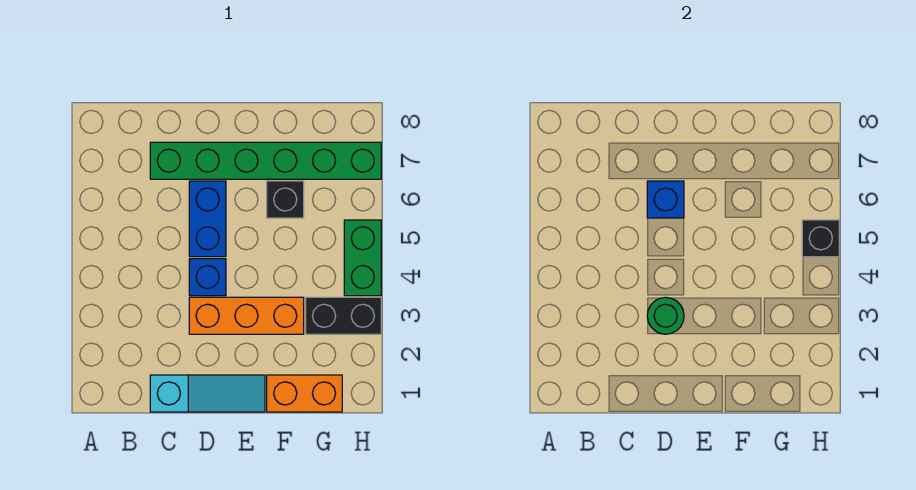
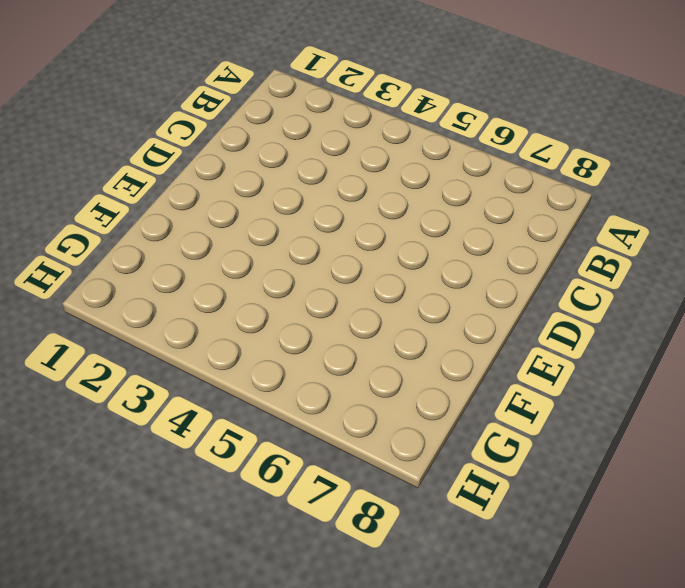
none -> cyan 1x3 slope [150,375,265,412]
none -> green 1x6 brick [150,142,381,179]
none -> orange 1x3 brick [189,297,304,334]

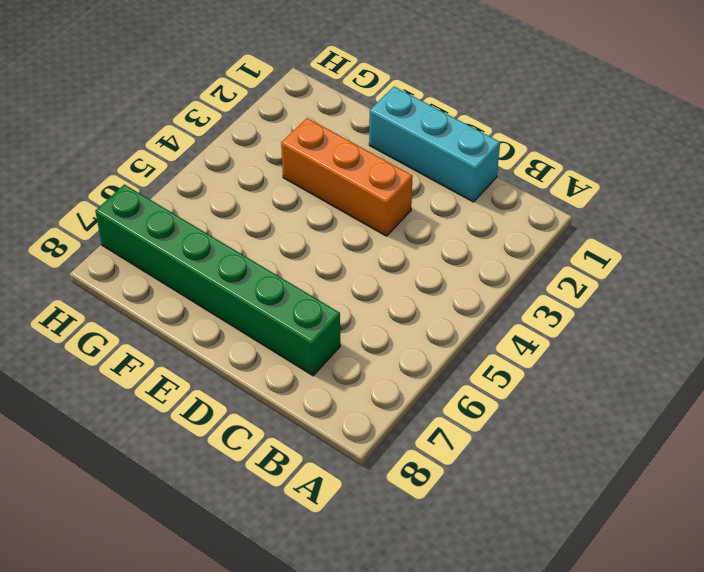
cyan 1x3 brick [369,87,500,202] -> cyan 1x3 slope [150,375,265,412]
none -> blue 1x1 brick [189,259,226,296]
none -> blue 1x2 brick [189,181,226,257]
none -> orange 1x2 brick [267,375,342,412]

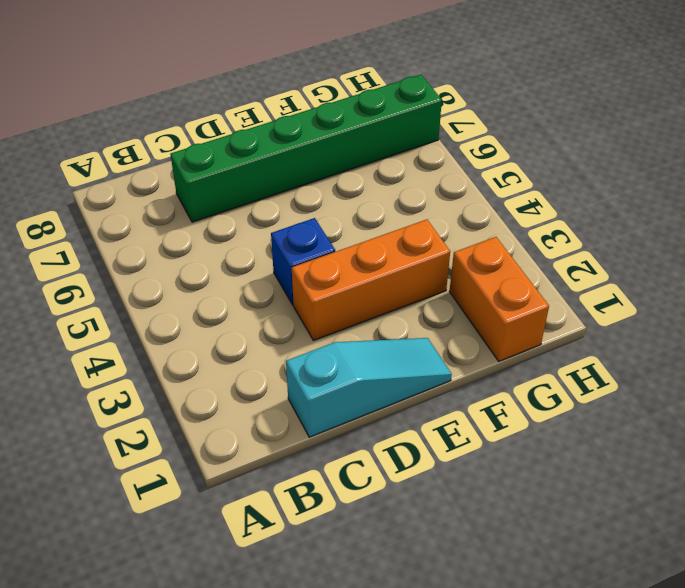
orange 1x2 brick [450,237,549,361] -> orange 1x2 brick turned to [267,375,342,412]
none -> blue 1x2 brick [189,181,226,257]
none -> black 1x1 brick [267,181,304,218]
none -> black 1x2 brick [306,297,381,334]

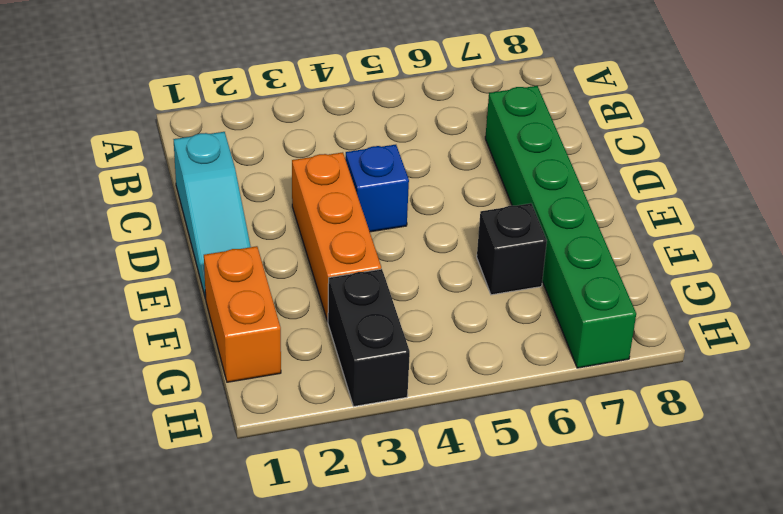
none -> blue 1x2 brick [189,181,226,257]
none -> green 1x2 brick [344,220,381,296]
none -> green 1x1 round brick [647,297,684,334]

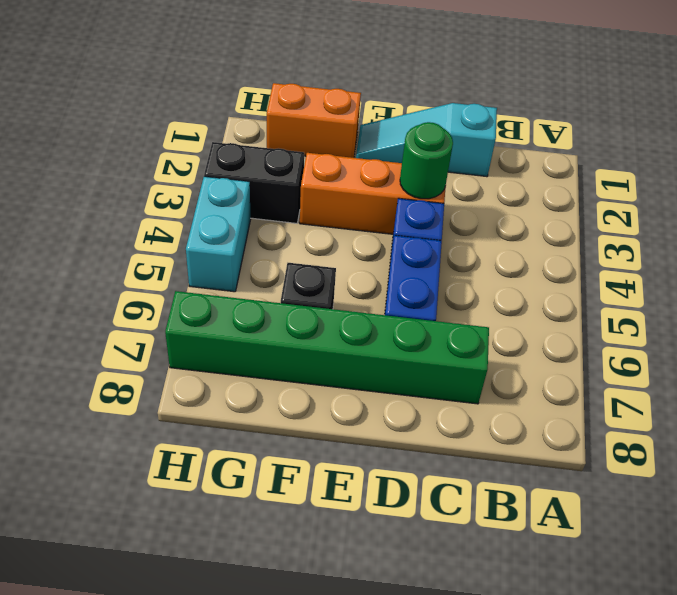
cyan 1x2 brick [186,176,251,292] -> green 1x2 brick [344,220,381,296]
none -> blue 1x1 brick [647,181,684,218]
none -> black 1x1 brick [802,220,839,257]

